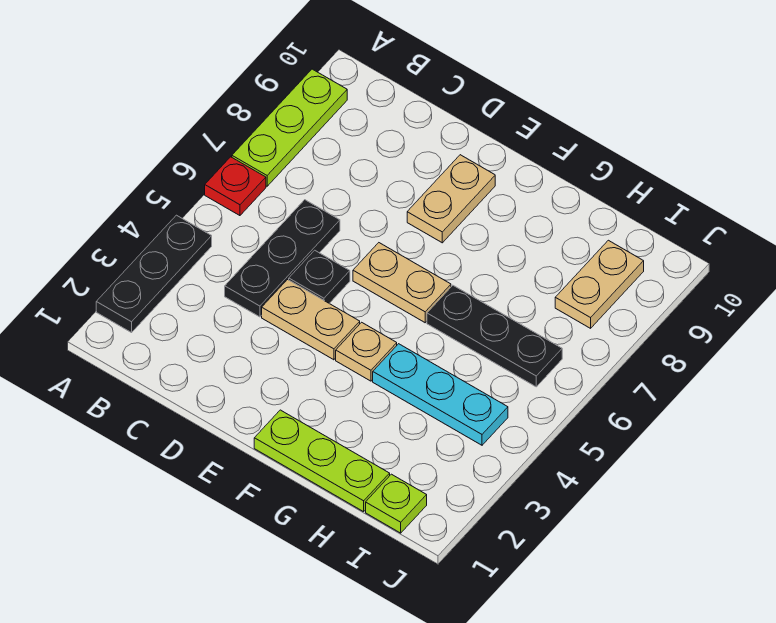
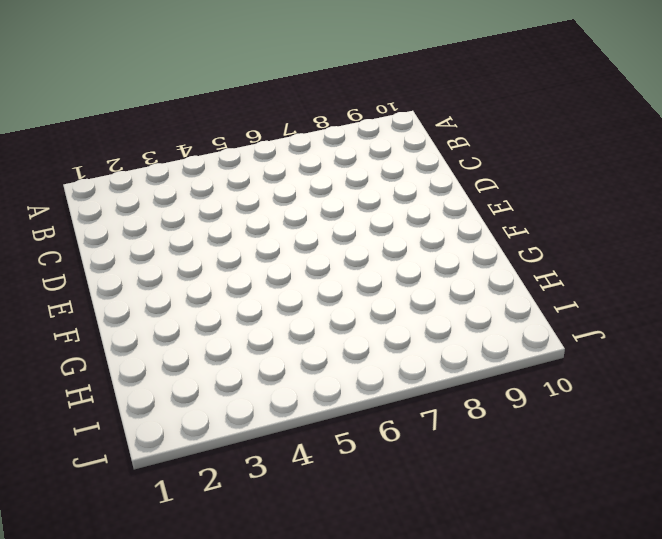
none -> black 1x3 plate [96,215,212,333]
none -> red 1x1 plate [205,157,266,216]
none -> lime 1x3 plate [232,69,347,186]

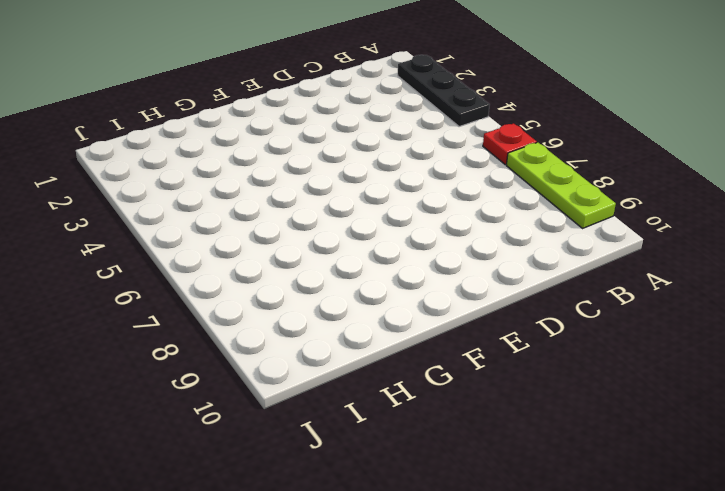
none -> black 1x3 plate [225,200,340,317]
none -> tan 1x2 plate [262,280,360,360]
none -> black 1x1 plate [289,250,350,303]

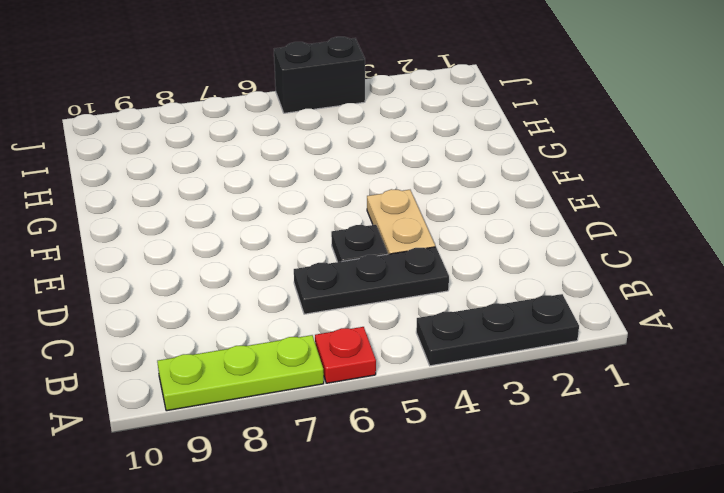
black 1x2 brick [274,37,365,113] -> none
none -> tan 1x2 plate [353,243,451,323]
none -> tan 1x2 plate [407,155,495,243]
none -> lime 1x3 plate [254,410,390,512]

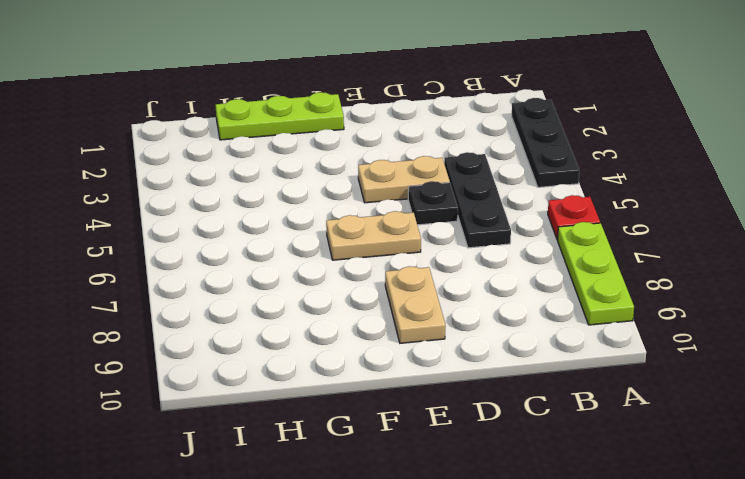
none -> tan 1x1 plate [336,322,397,381]
none -> cyan 1x3 plate [373,344,508,445]
none -> black 1x3 plate [427,286,562,387]

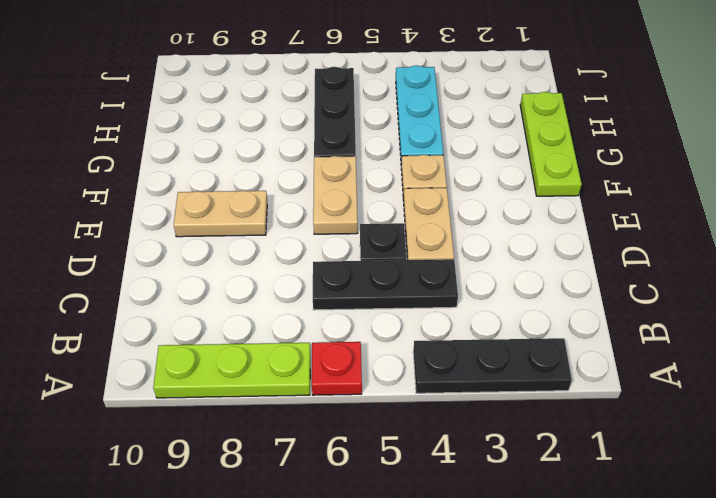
none -> lime 1x1 plate [366,474,427,533]
none -> tan 1x2 plate [555,240,644,328]

